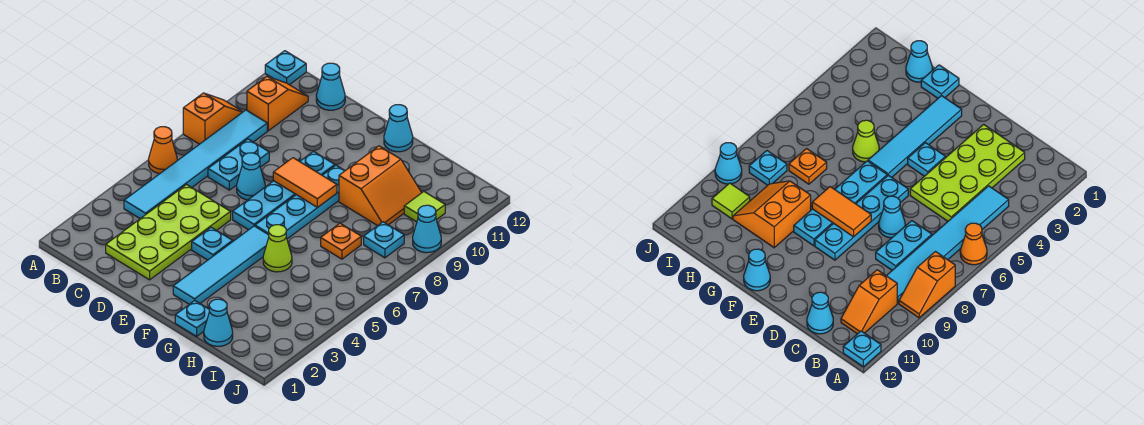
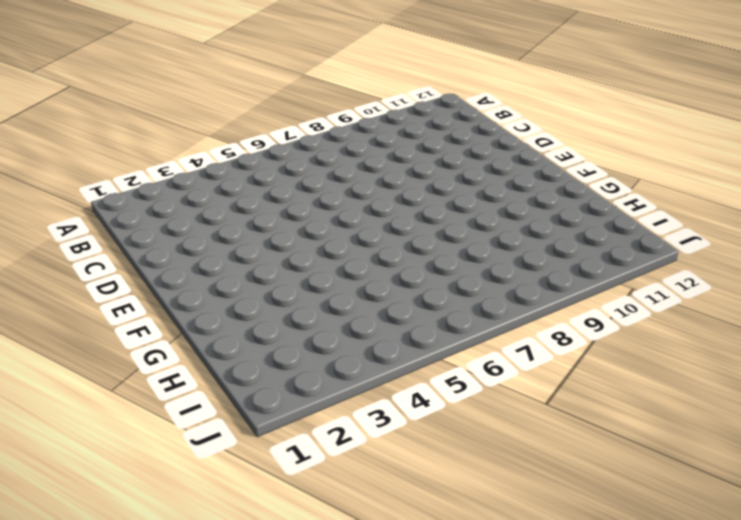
none -> orange 1x1 cone [149,127,177,173]
none -> orange 1x2 slope [183,93,242,144]
none -> cyan 1x1 plate [265,51,306,85]

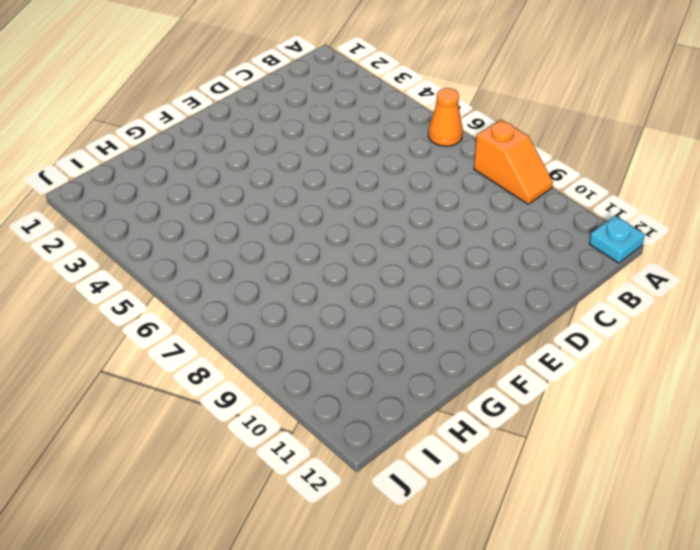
none -> cyan 1x6 tile [124,110,267,219]
none -> orange 1x2 slope [247,77,308,131]
none -> lime 2x4 plate [106,185,231,280]

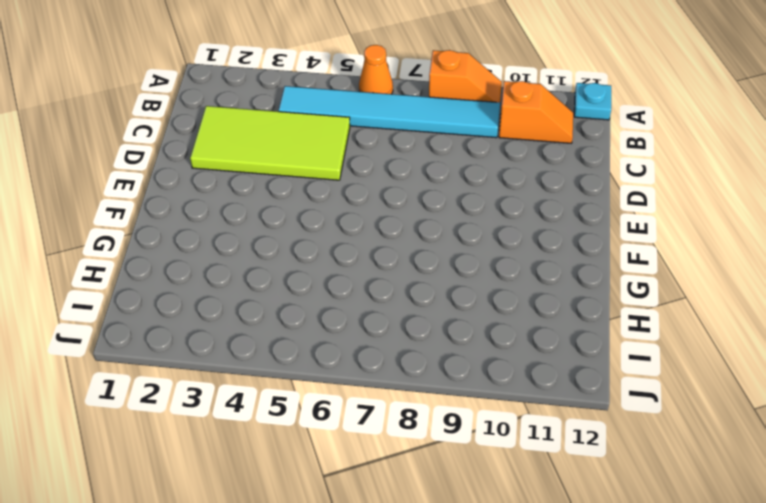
lime 2x4 tile [190,106,350,180] -> lime 2x4 plate [106,185,231,280]
none -> cyan 1x2 plate [208,139,269,190]
none -> cyan 1x1 cone [316,63,345,110]
none -> cyan 1x1 cone [237,153,265,200]

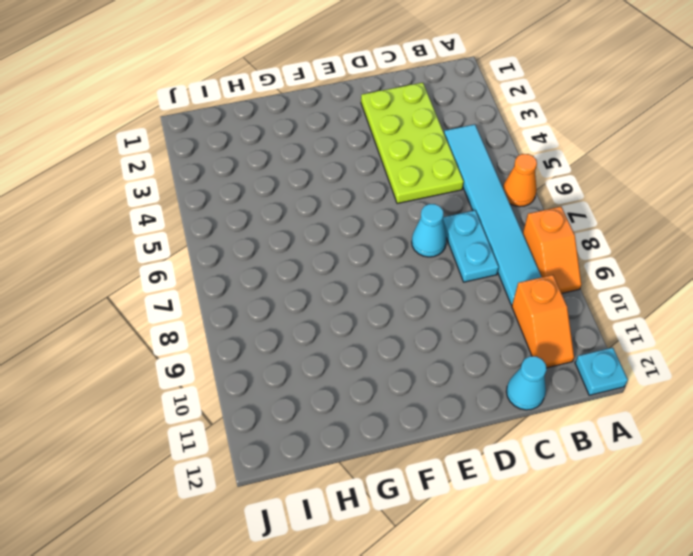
none -> cyan 1x1 plate [192,227,233,260]
none -> cyan 1x4 plate [233,151,335,230]
none -> cyan 1x4 tile [173,226,269,304]

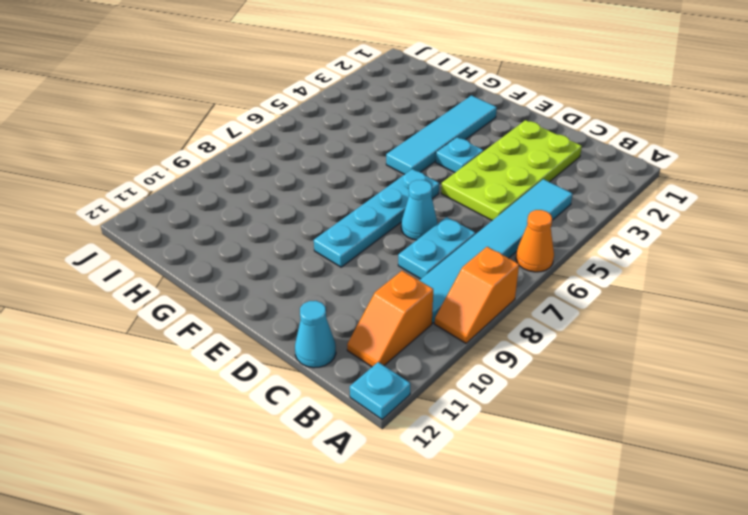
none -> cyan 1x4 plate [255,165,345,239]
none -> cyan 1x1 cone [384,105,413,152]
none -> cyan 1x1 plate [175,301,209,336]

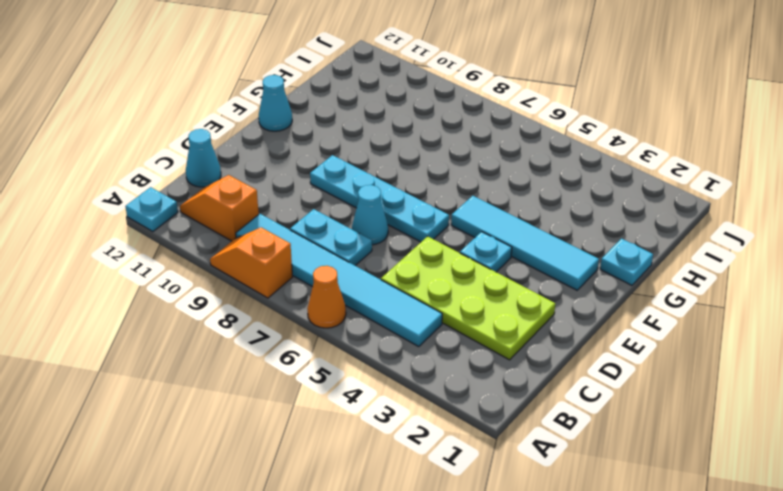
none -> cyan 1x4 plate [255,165,345,239]
none -> lime 1x1 cone [263,225,292,272]
none -> orange 2x2 slope [339,146,422,226]

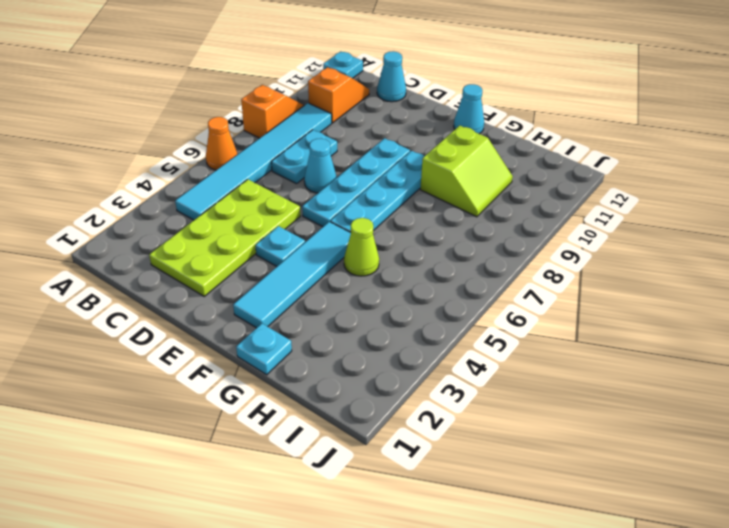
lime 2x2 slope [420,125,513,217] -> orange 2x2 slope [339,146,422,226]
none -> cyan 1x1 cone [204,299,233,346]
none -> orange 1x1 plate [321,223,361,259]
none -> cyan 1x1 plate [364,222,404,258]

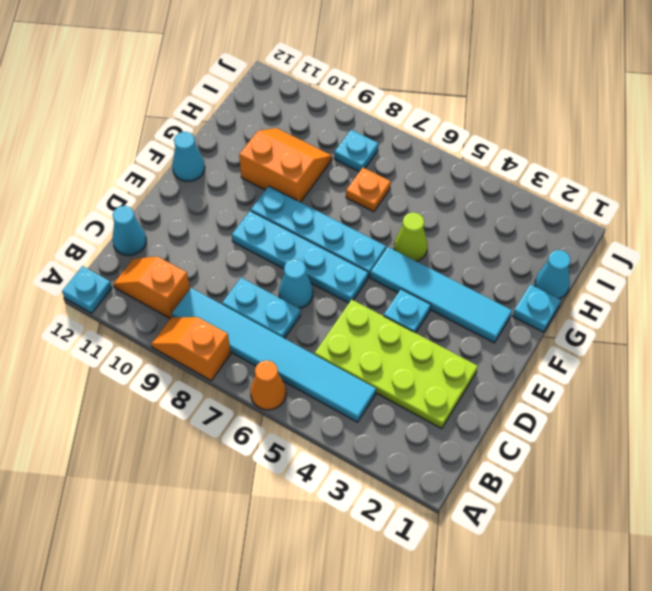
none -> lime 1x1 tile [404,192,445,222]
none -> cyan 1x1 cone [413,205,441,253]
none -> orange 1x2 tile [273,158,337,208]

